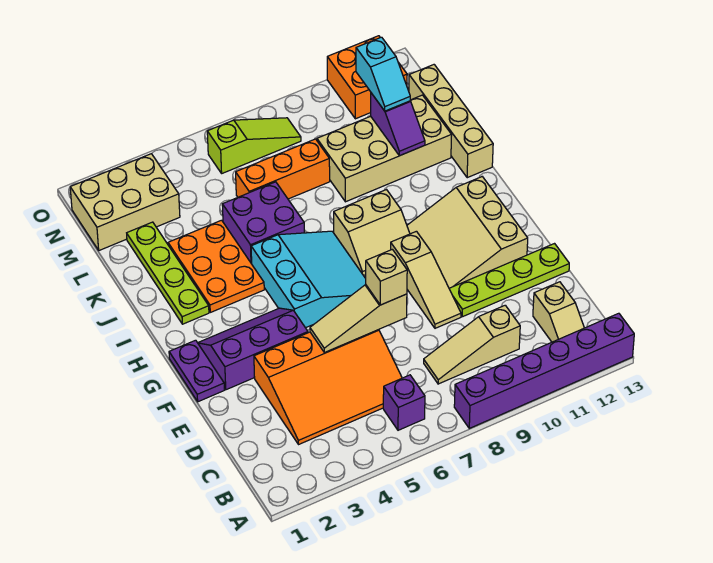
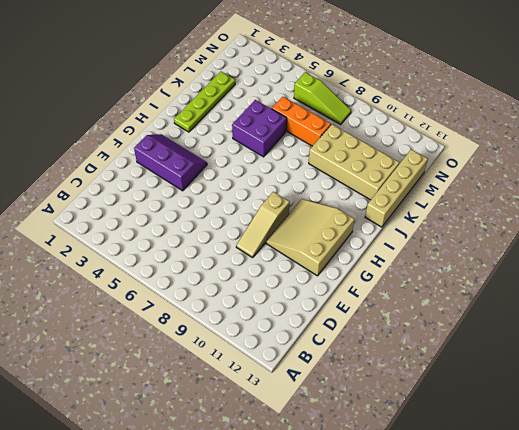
none -> purple 1x6 brick [454,313,634,428]
none -> purple 1x1 brick [383,375,425,430]
none -> tan 1x2 slope [533,282,584,342]

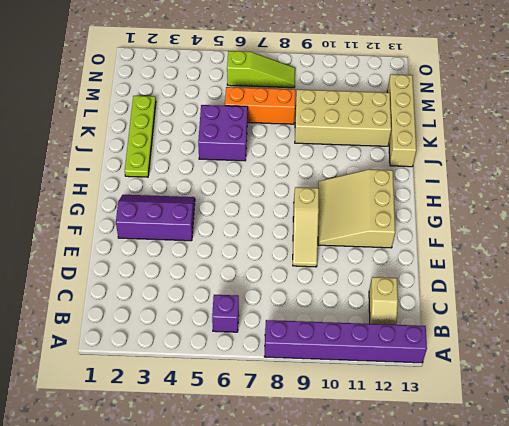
none -> orange 3x4 slope [254,330,402,445]
none -> tan 1x3 slope [424,305,520,384]
none -> lime 1x4 plate [449,244,569,317]

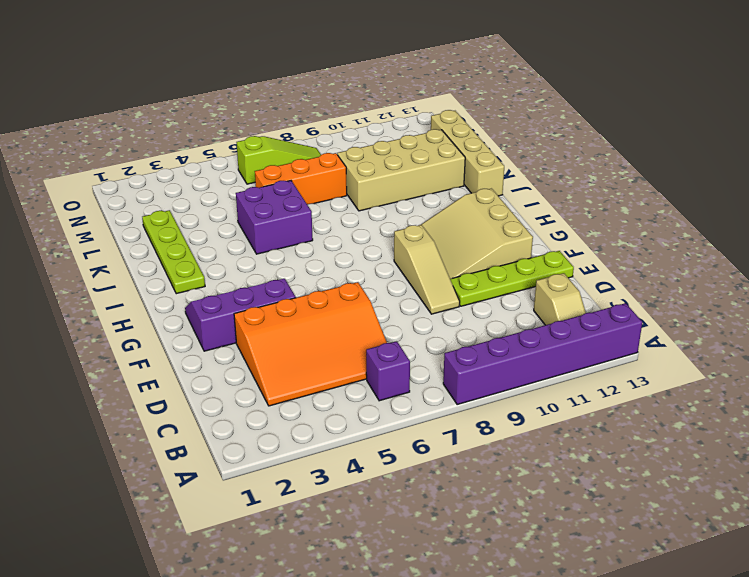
none -> tan 1x3 slope [424,305,520,384]
none -> purple 1x2 plate [169,340,224,402]
none -> cyan 3x3 slope [251,231,366,328]

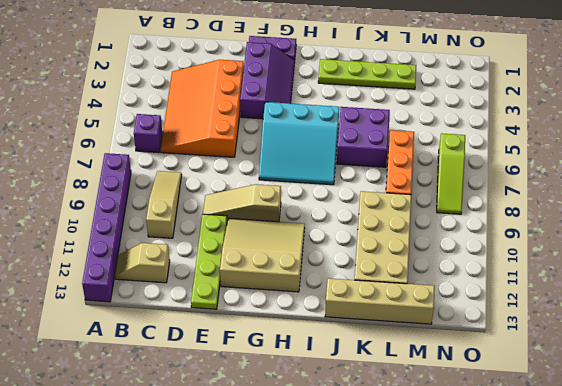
none -> tan 2x2 slope [334,190,410,275]
none -> orange 2x3 plate [168,220,264,312]
none -> tan 2x3 brick [70,154,180,250]

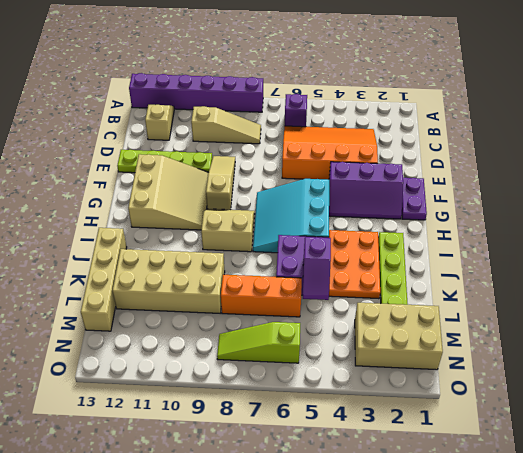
purple 1x2 slope [303,237,331,300] -> purple 1x2 slope turned to [371,93,425,156]
none -> orange 2x2 brick [327,36,407,119]
none -> tan 1x3 slope [310,285,407,352]
none -> tan 1x1 brick [366,249,407,305]

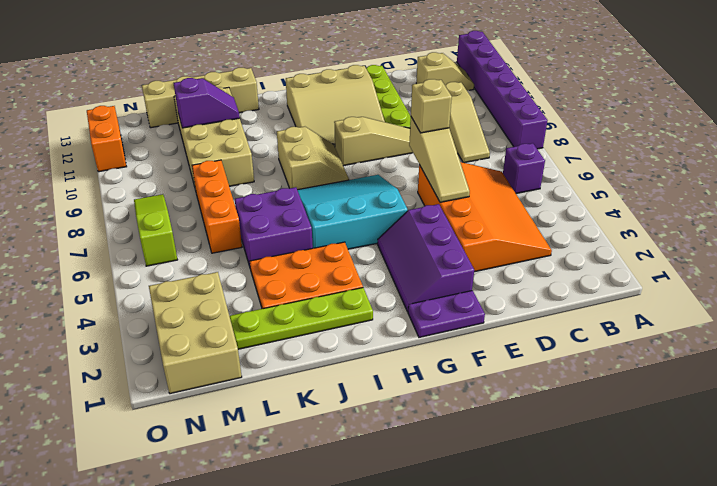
orange 1x2 brick [87,106,127,172] -> orange 2x2 brick [327,36,407,119]
none -> cyan 1x2 slope [356,37,410,111]

